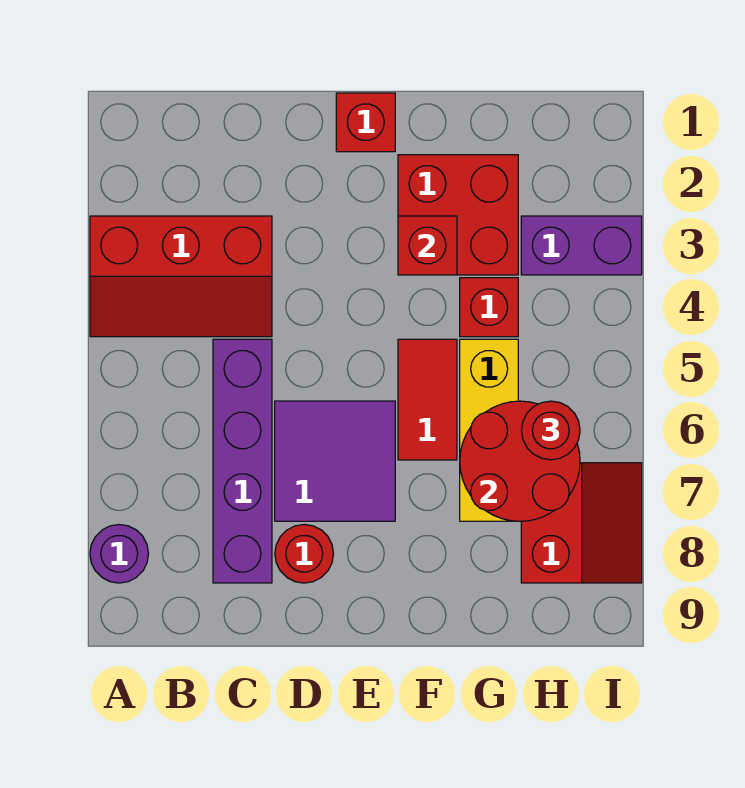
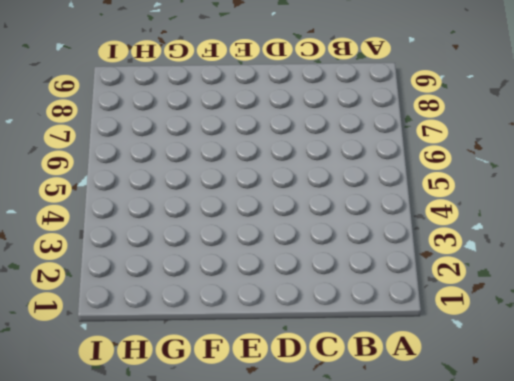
none -> red 2x3 slope [90,216,272,337]
none -> purple 1x1 round brick [90,525,148,583]
none -> purple 1x4 brick [213,339,272,583]

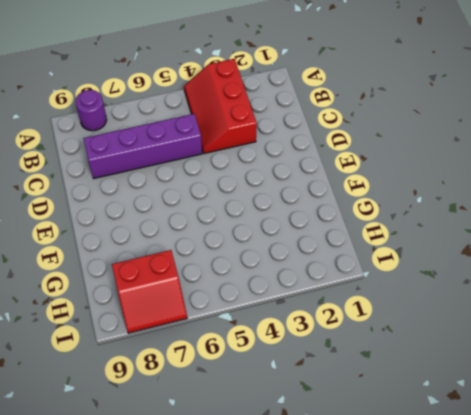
none -> purple 2x2 tile [275,401,395,521]
none -> red 1x1 round brick [275,525,333,583]
none -> red 1x1 brick [336,93,395,152]

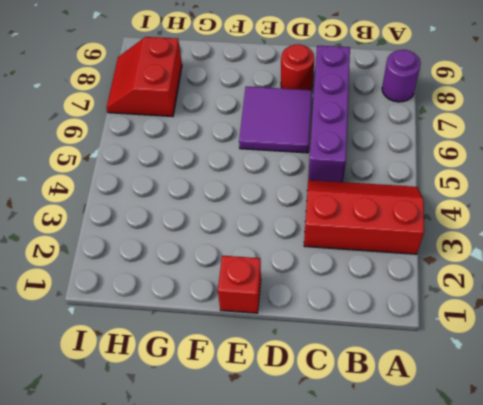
none -> red 2x2 brick [398,155,518,275]
none -> red 1x2 tile [398,339,457,460]
none -> red 1x1 brick [460,278,518,337]

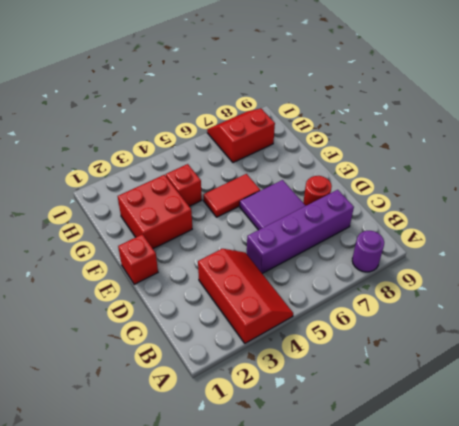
none -> yellow 1x3 brick [460,339,518,521]
none -> purple 1x2 brick [521,216,642,275]
none -> red 1x1 brick [398,216,457,275]

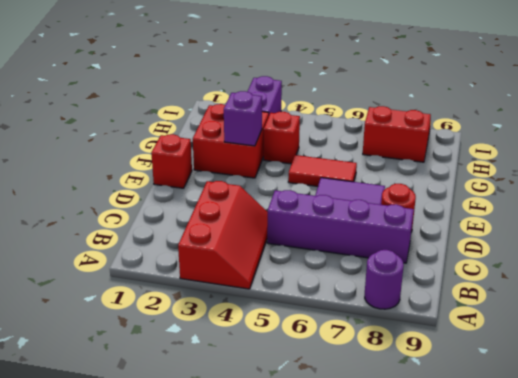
purple 1x1 brick [224,91,262,146] -> red 1x1 brick [398,216,457,275]
none -> yellow 1x3 brick [460,339,518,521]
none -> red 2x2 round brick [460,401,580,521]
none -> red 1x1 round brick [522,401,580,460]

